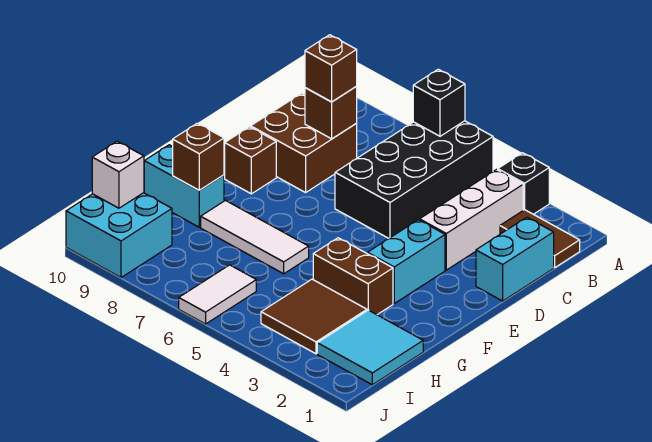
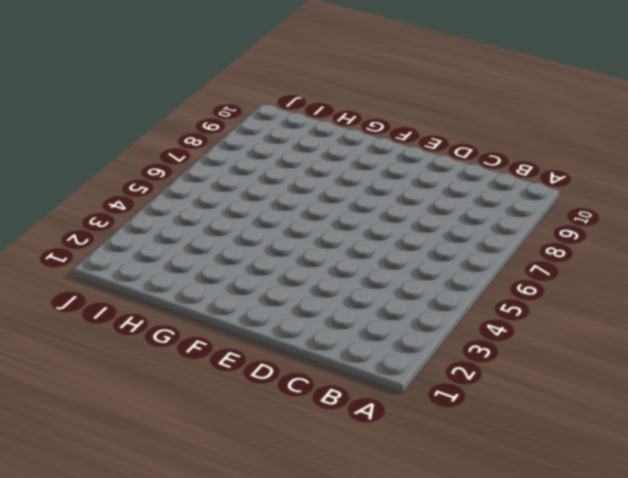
none -> black 1x1 brick [498,153,549,214]
none -> black 2x4 brick [335,121,493,238]
none -> brown 1x2 tile [500,210,580,267]

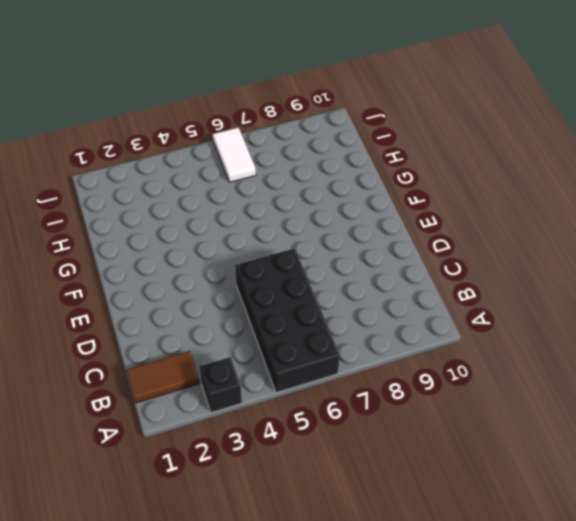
none -> white 1x3 brick [420,170,523,270]
none -> cyan 1x2 brick [476,217,554,301]
none -> brown 2x2 brick [251,93,357,193]

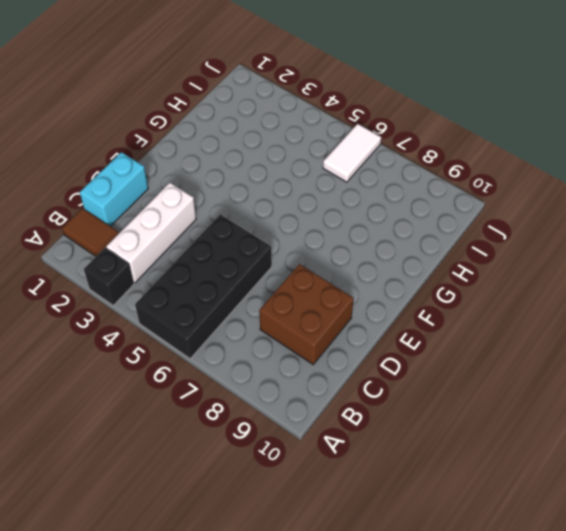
none -> cyan 1x2 brick [367,220,445,303]
none -> brown 1x1 brick [225,127,276,194]
none -> brown 1x2 brick [313,238,393,315]

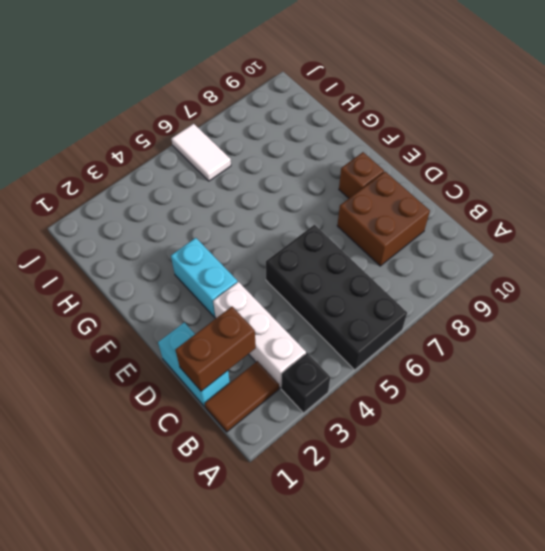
brown 1x2 brick [175,307,256,391] -> brown 1x2 brick moved to [313,238,393,315]
none -> white 1x3 tile [201,201,309,274]
none -> cyan 1x2 brick [144,145,224,227]
none -> cyan 2x2 tile [317,310,423,385]

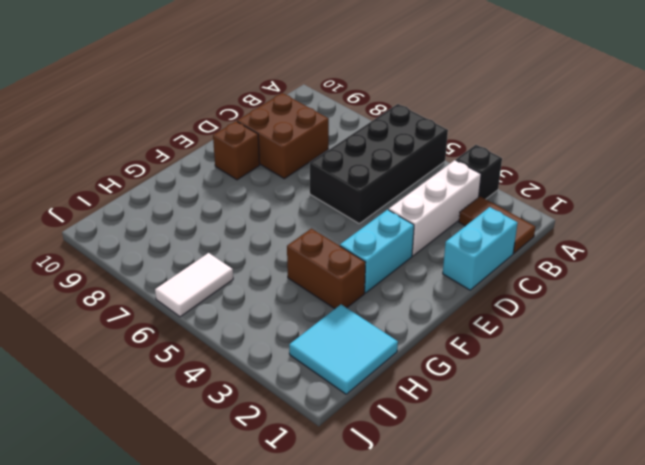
none -> white 1x3 tile [201,201,309,274]
none -> cyan 1x2 brick [144,145,224,227]
none -> brown 2x2 tile [261,279,367,354]

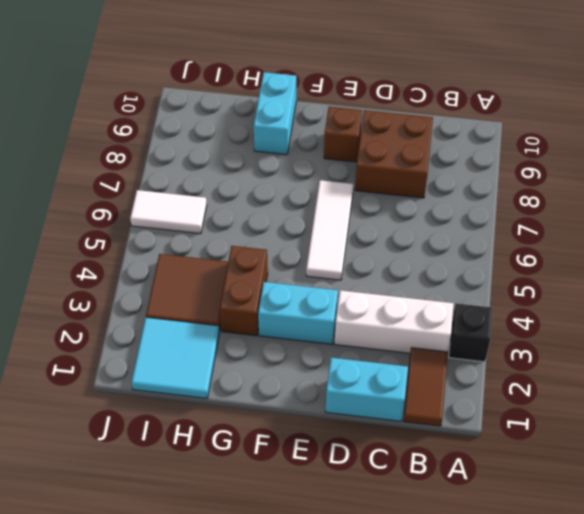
white 1x3 tile [306,180,353,280] -> white 1x3 tile moved to [201,201,309,274]
none -> black 2x4 brick [335,121,493,238]
none -> cyan 2x2 brick [66,193,172,277]
none -> black 1x1 brick [413,69,465,136]

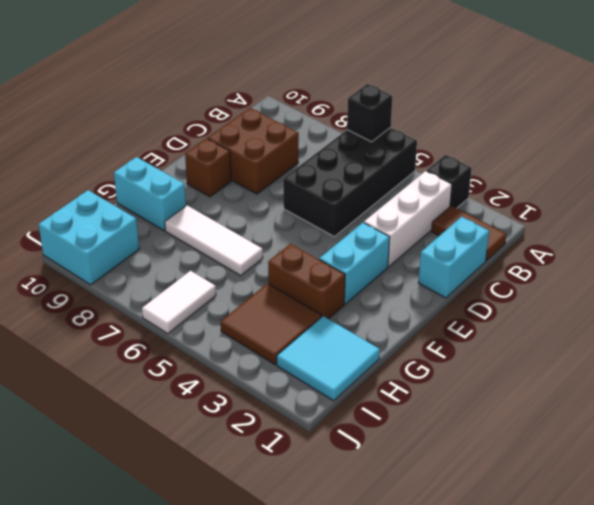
none -> brown 1x1 brick [305,87,357,139]
none -> brown 1x1 brick [172,123,224,190]
none -> white 1x1 brick [92,141,144,208]

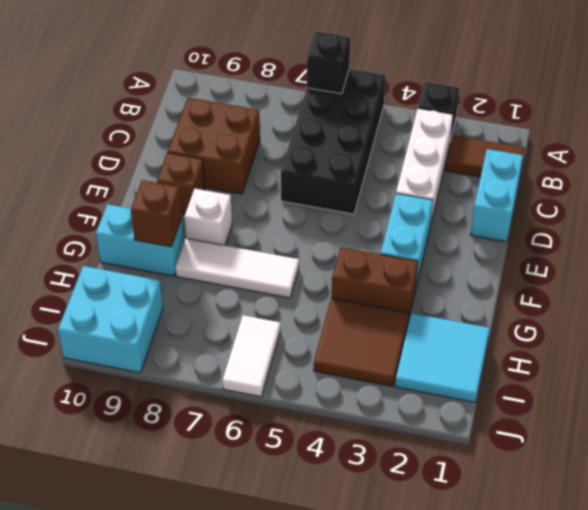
white 1x1 brick [184,189,232,245] -> white 1x1 brick moved to [92,141,144,208]
none -> brown 1x1 brick [305,87,357,139]
none -> brown 1x1 brick [305,35,357,102]

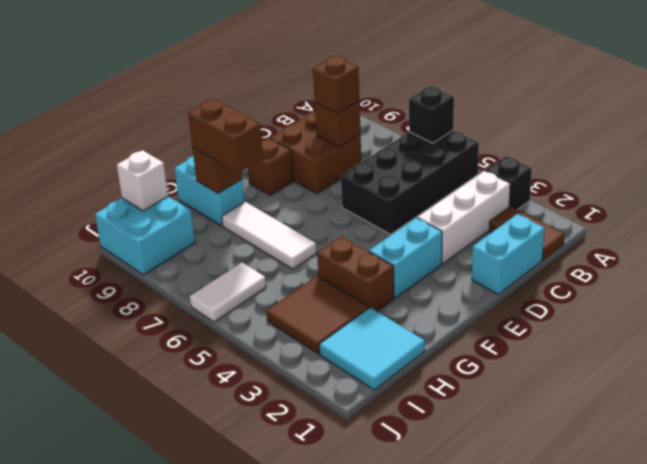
brown 1x2 brick [188,99,263,173] -> none

